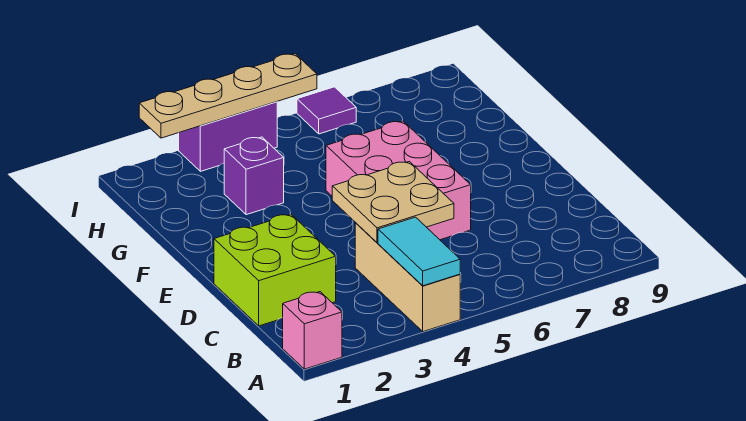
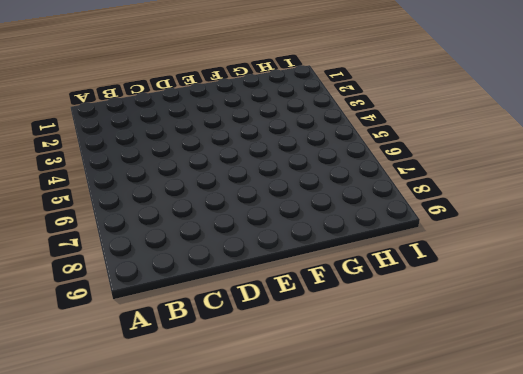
none -> pink 1x1 brick [283,292,342,369]
none -> tan 1x3 brick [355,223,460,332]

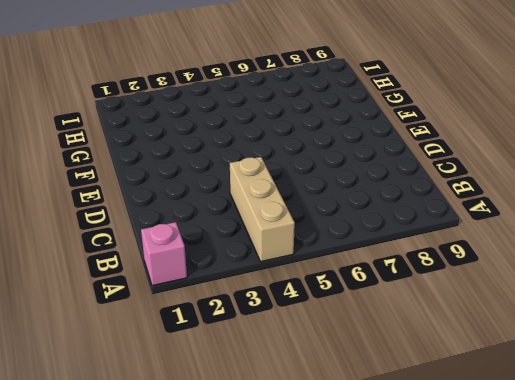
none -> lime 2x2 brick [214,214,336,326]
none -> pink 2x3 brick [326,121,471,240]

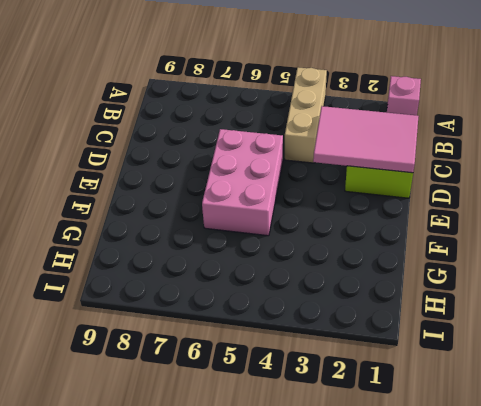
pink 2x3 tile [313,106,419,173] -> none
none -> purple 1x1 brick [224,137,284,215]
none -> purple 1x2 brick [179,102,277,171]

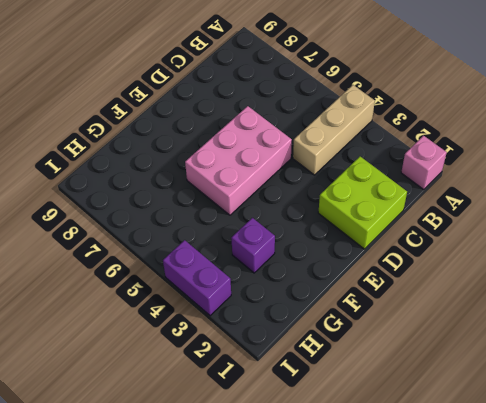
none -> purple 1x1 tile [297,87,356,134]
none -> cyan 1x2 tile [378,217,460,286]

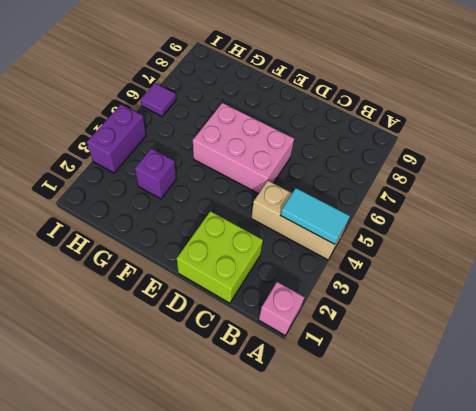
none -> tan 2x2 plate [332,162,454,243]
none -> tan 1x4 plate [139,54,317,138]

